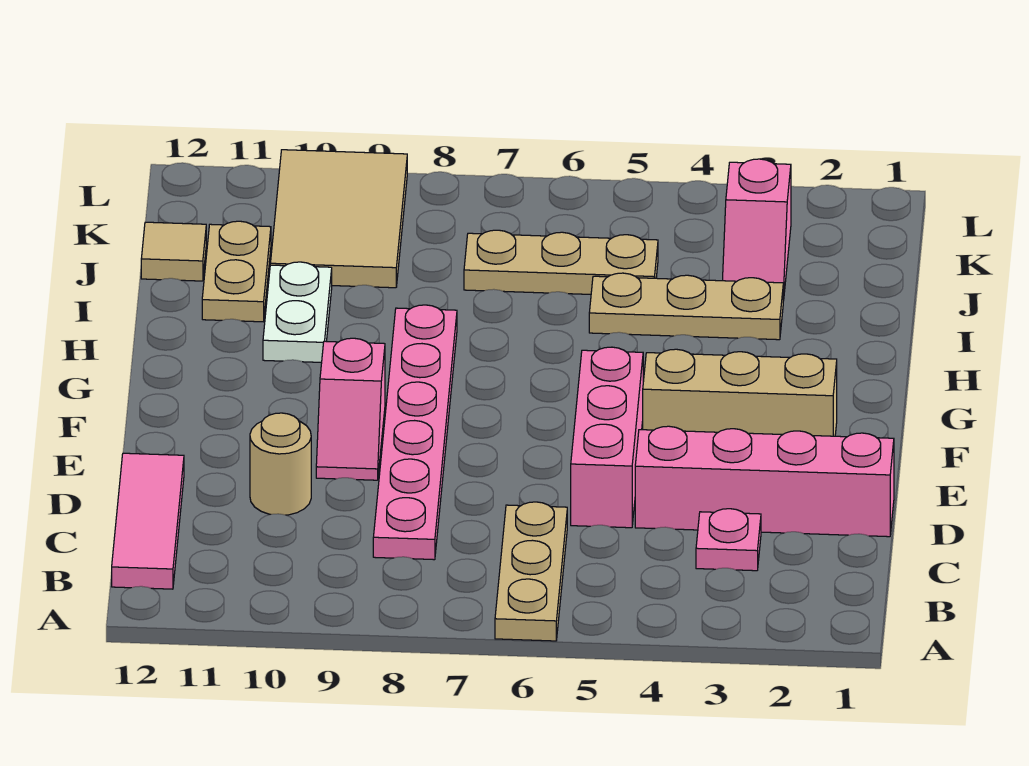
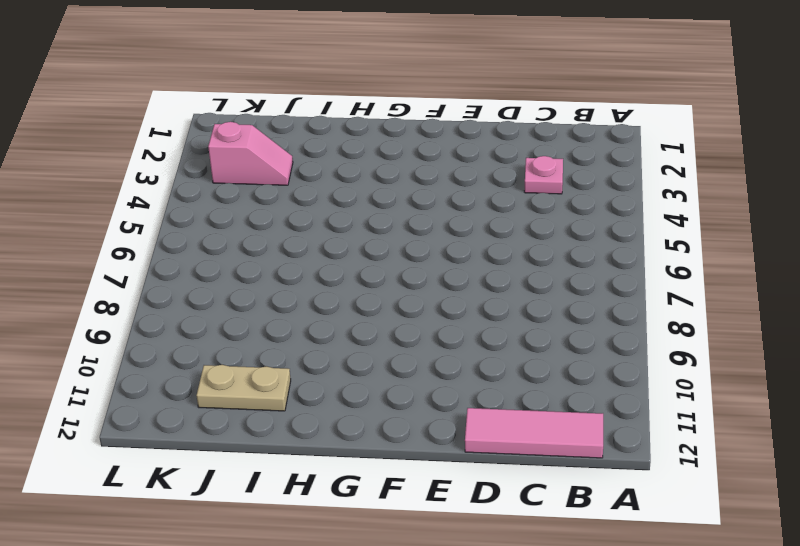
none -> tan 1x3 plate [495,502,567,641]
none -> pink 1x6 plate [373,305,457,560]
none -> pink 1x4 brick [635,426,894,537]

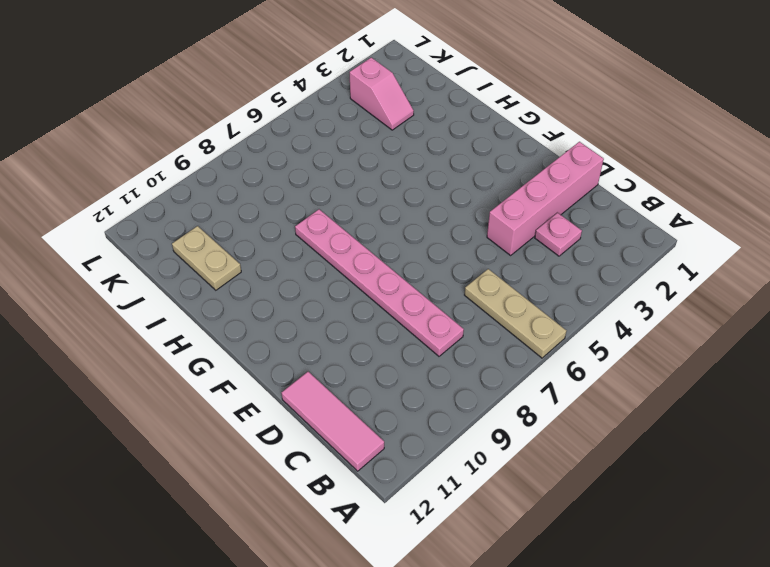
none -> pink 1x3 brick [571,347,643,528]
none -> tan 1x1 round brick [250,413,311,515]
none -> pink 1x2 slope [316,338,385,480]

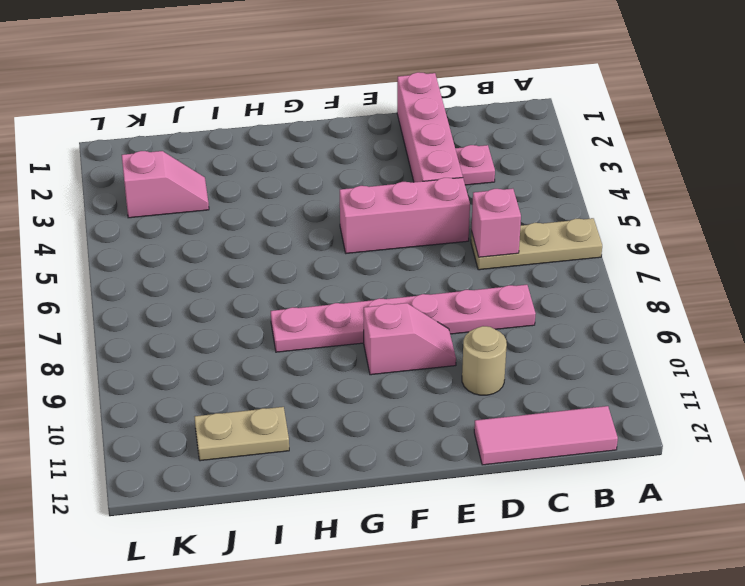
pink 1x1 brick [471,189,521,257] -> none
none -> tan 1x3 brick [643,349,837,436]
none -> white 1x2 plate [263,262,332,362]
none -> tan 1x3 plate [589,273,783,340]

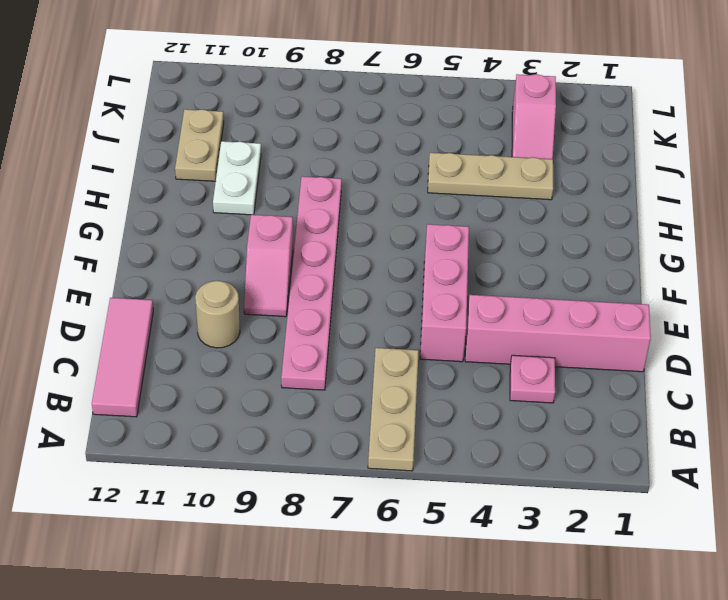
none -> tan 1x3 brick [643,349,837,436]
none -> tan 1x3 plate [464,230,658,294]
none -> tan 2x3 tile [270,150,407,288]

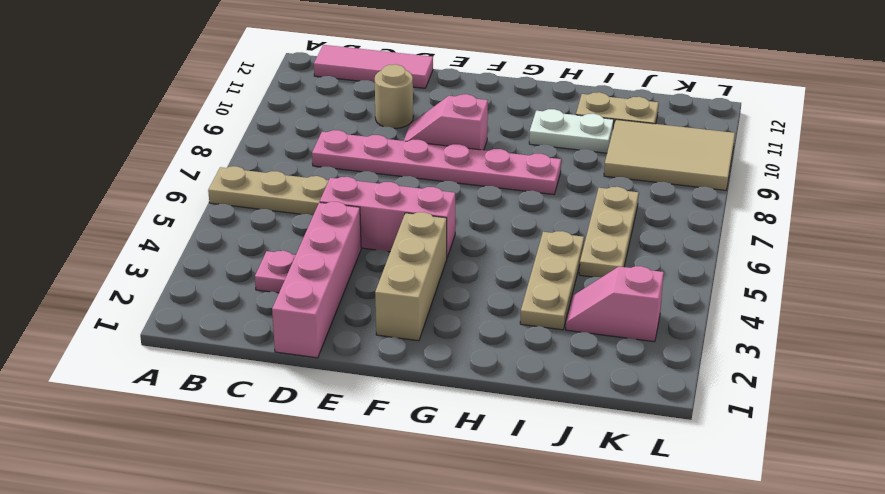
none -> tan 1x1 tile [141,222,206,281]

